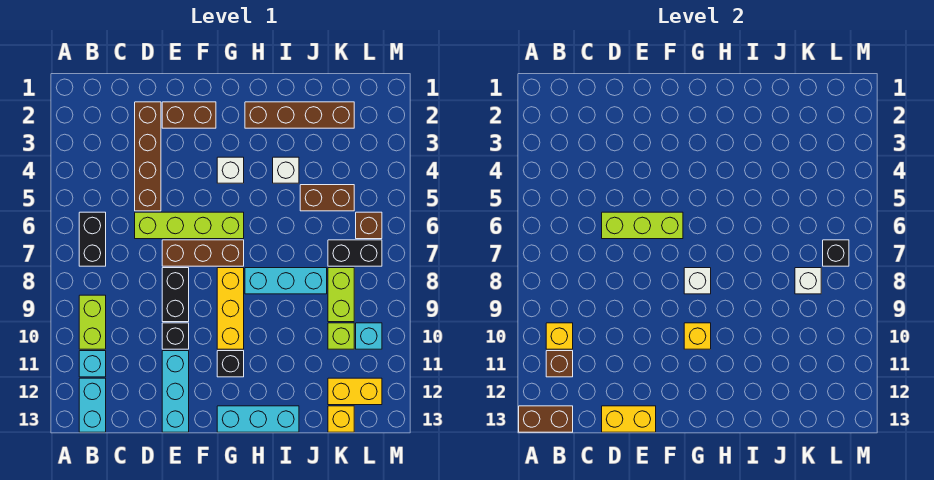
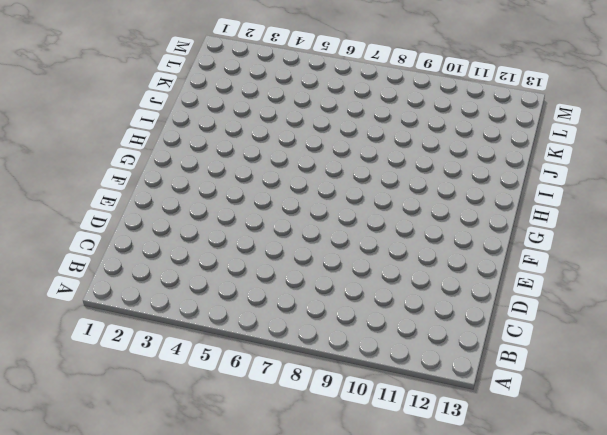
none -> black 1x2 brick [79,212,106,266]
none -> lime 1x2 brick [79,295,106,349]
none -> cyan 1x1 brick [79,351,106,377]
none -> cyan 1x2 brick [79,378,106,432]

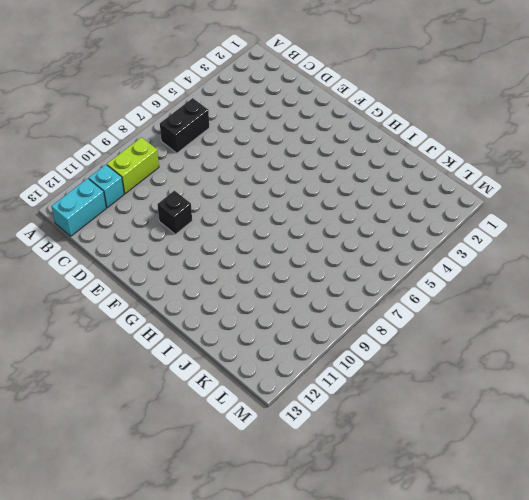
none -> brown 1x4 brick [135,102,161,211]
none -> lime 1x4 brick [135,212,244,239]
none -> brown 1x2 brick [162,102,216,128]
none -> brown 1x3 brick [162,240,244,266]

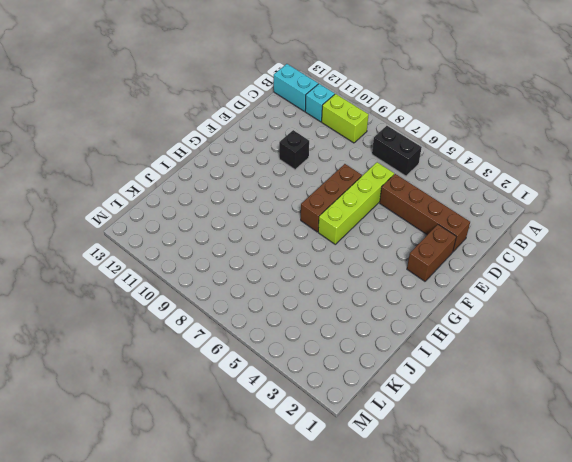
none -> black 1x2 brick [162,268,189,322]
none -> cyan 1x3 brick [162,351,189,432]
none -> white 1x1 brick [217,157,244,183]
none -> yellow 1x3 brick [217,268,244,349]

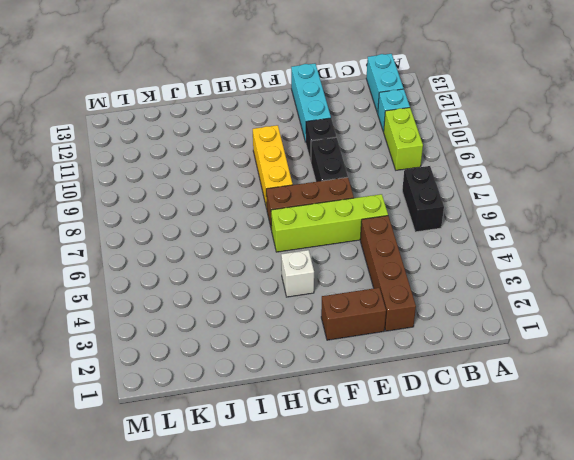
none -> black 1x1 brick [217,351,244,377]
none -> cyan 1x3 brick [217,406,299,432]
none -> brown 1x4 brick [245,102,354,128]
none -> cyan 1x3 brick [245,268,327,294]

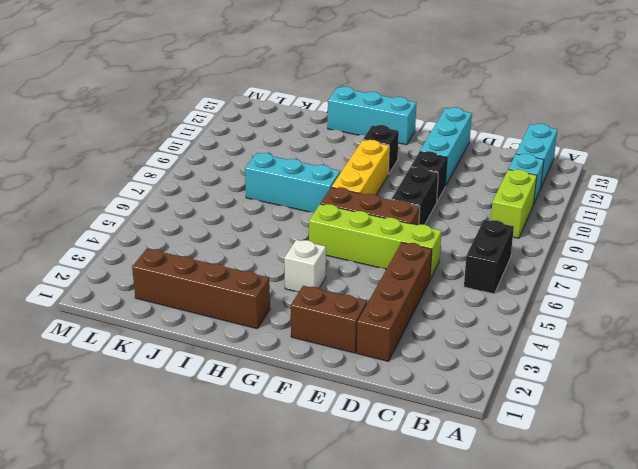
none -> white 1x1 brick [273,157,299,183]
none -> brown 1x2 brick [300,185,354,211]
none -> black 1x2 brick [328,240,382,266]
none -> lime 1x2 brick [328,268,354,322]

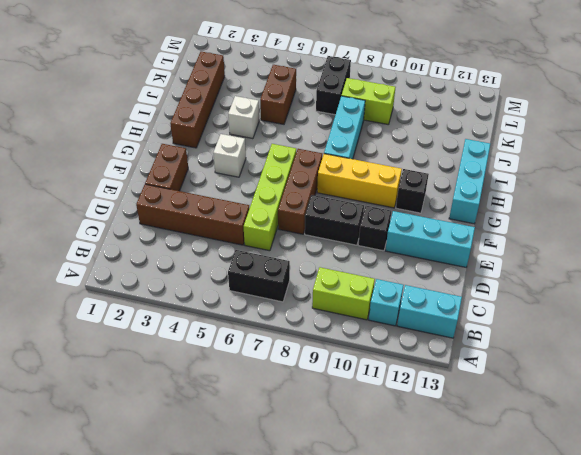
none -> lime 1x1 brick [328,323,354,349]
none -> yellow 1x2 brick [328,378,382,405]
none -> yellow 1x1 brick [328,406,354,432]
none -> brown 1x1 brick [356,212,382,239]

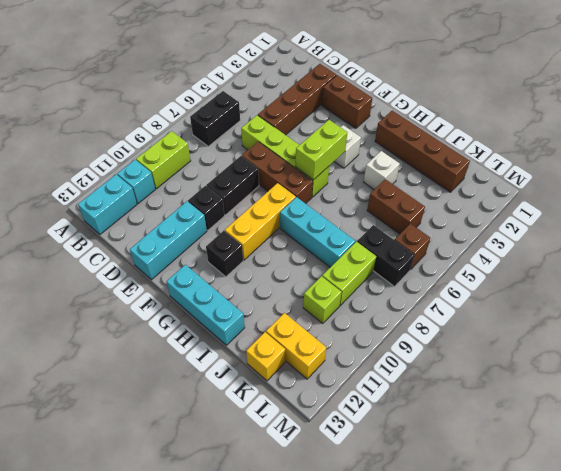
lime 1x2 brick [295,120,347,180] -> none
none -> cyan 1x1 brick [356,323,382,349]
none -> brown 1x2 brick [519,406,573,432]
none -> yellow 1x1 brick [546,323,573,349]
none -> brown 1x1 brick [546,351,573,377]

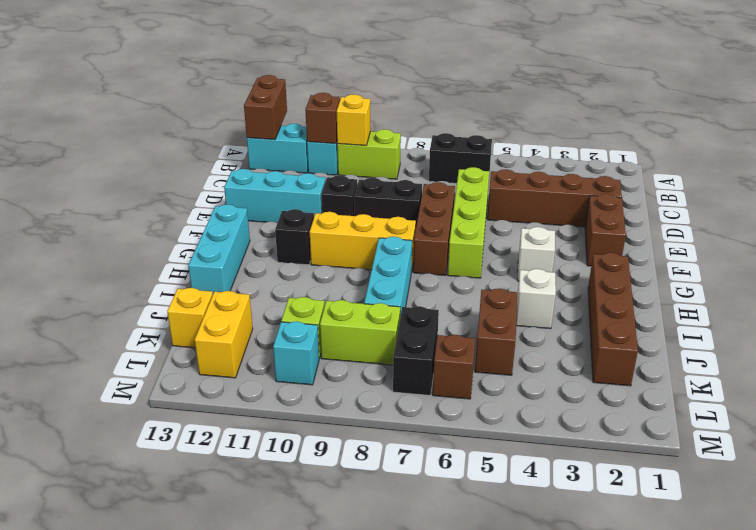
none -> lime 1x3 brick [602,212,683,239]
none -> yellow 1x2 brick [602,406,656,432]
none -> white 1x1 brick [684,268,711,294]
none -> yellow 1x1 brick [684,323,711,349]

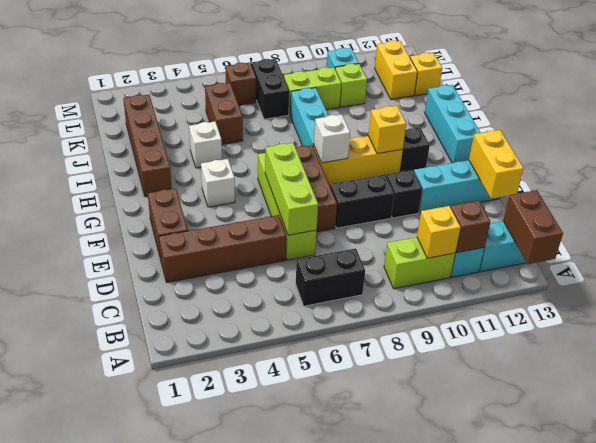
none -> white 1x1 brick [795,268,821,294]
none -> black 1x1 brick [823,240,849,266]

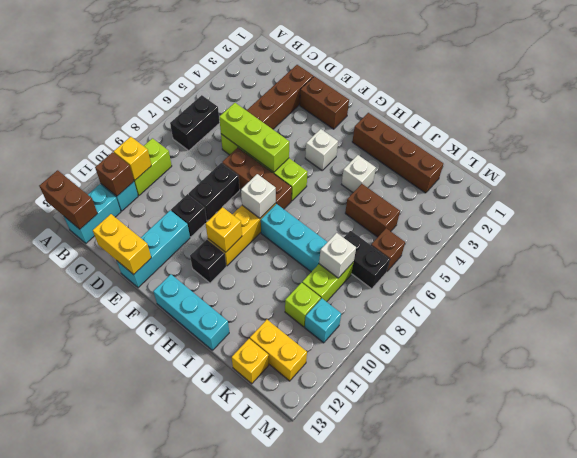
none -> black 1x1 brick [823,240,849,266]

